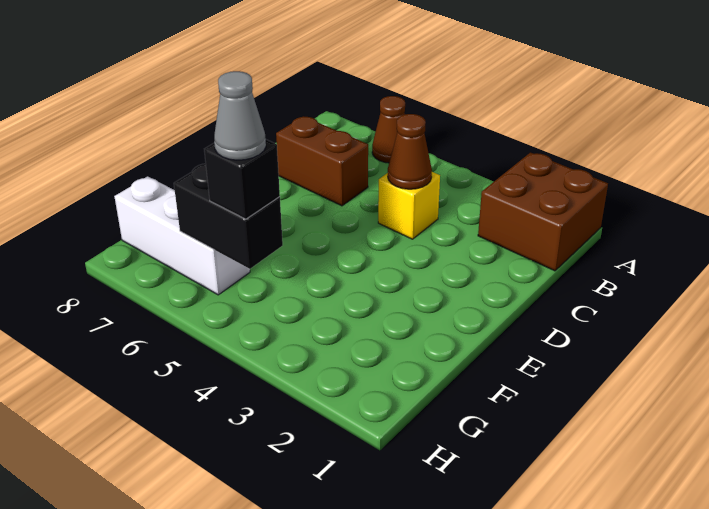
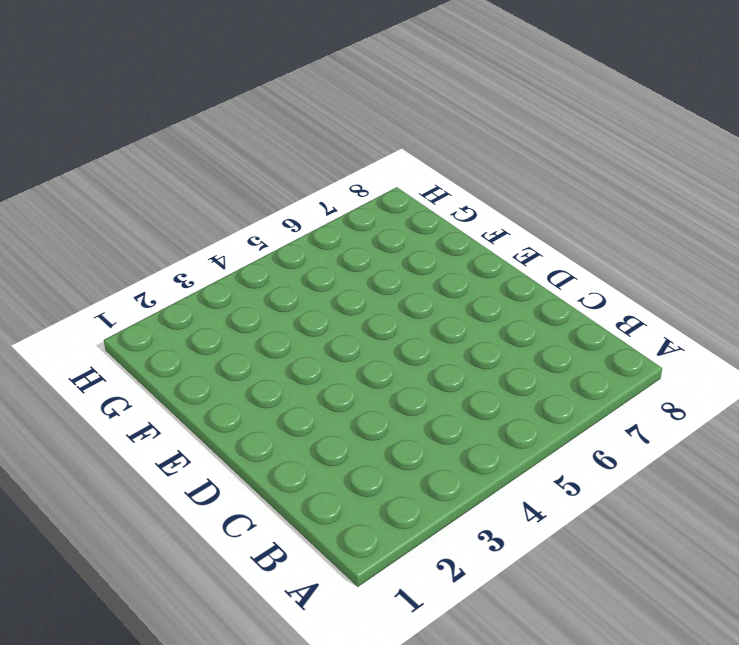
none -> brown 2x2 brick [478,152,608,271]
none -> brown 1x1 cone [372,96,405,163]

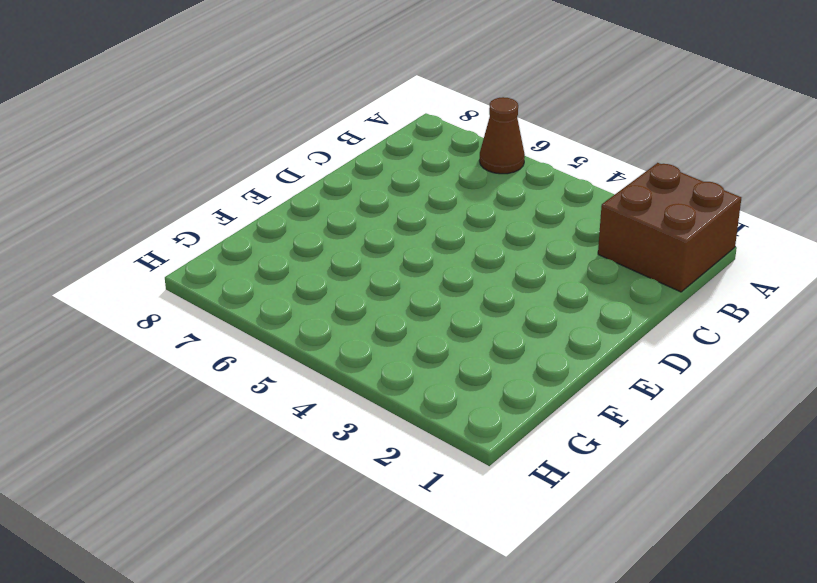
none -> yellow 1x1 brick [378,172,440,239]
none -> brown 1x2 brick [276,116,368,206]

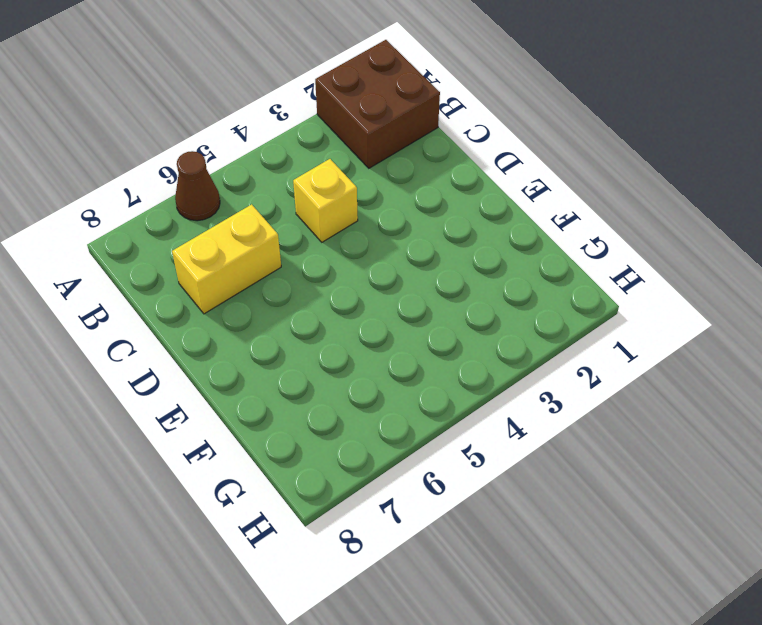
yellow 1x2 brick [172,204,281,314] -> brown 1x2 brick [276,116,368,206]
none -> white 1x3 brick [114,176,250,295]
none -> brown 1x1 cone [388,114,432,189]

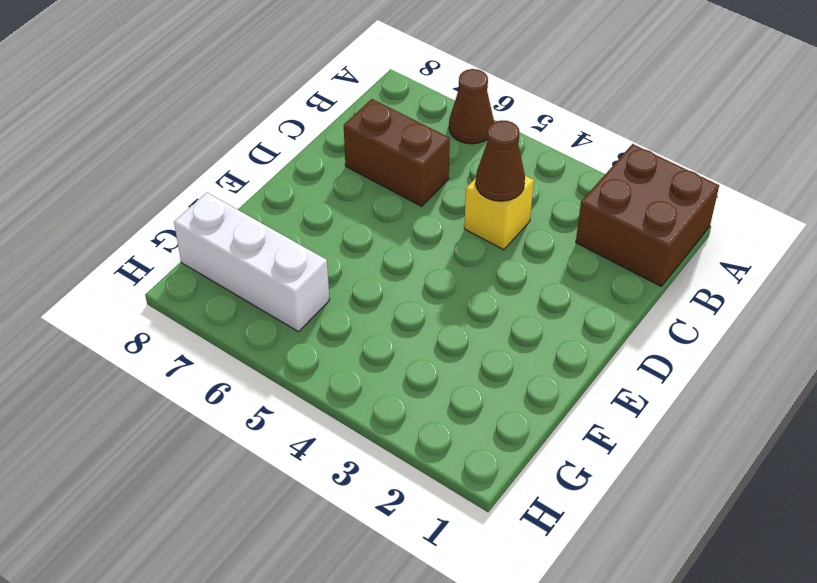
none -> black 1x2 brick [174,164,283,269]
none -> black 1x1 brick [204,140,280,219]

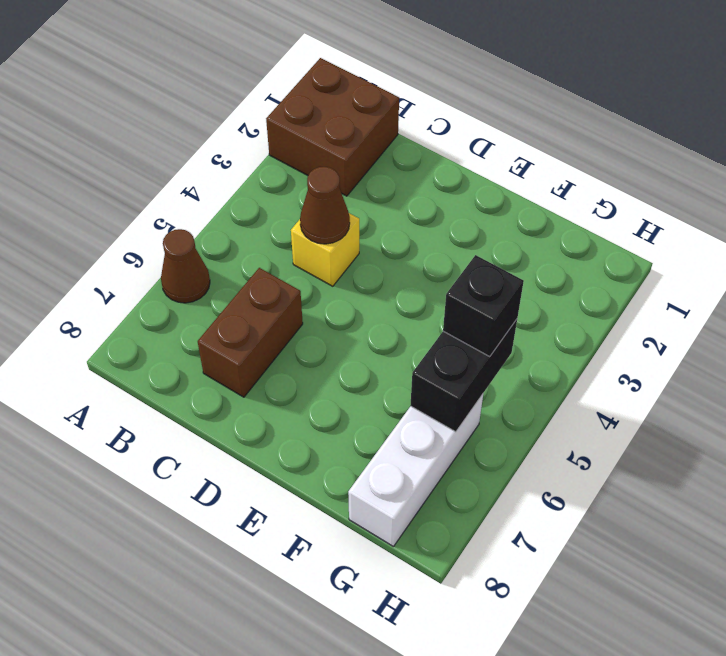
none -> grey 1x1 cone [214,71,266,160]

